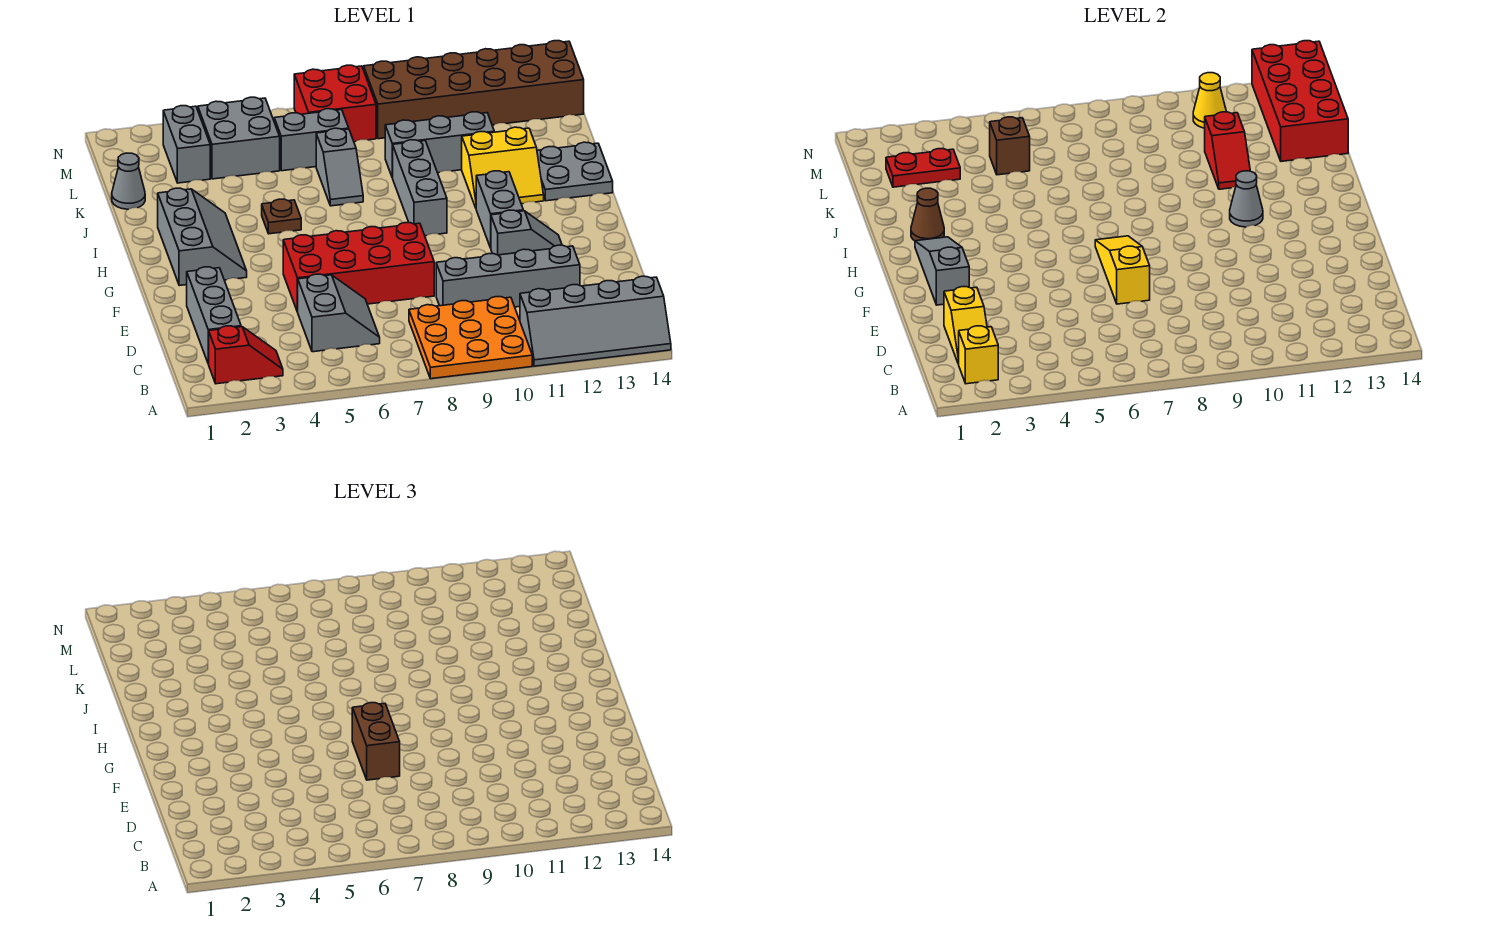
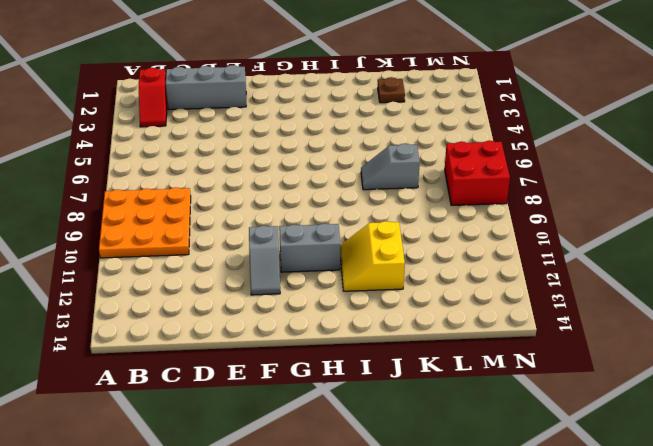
brown 1x1 plate [378,77,405,103] -> brown 1x1 plate moved to [262,199,301,234]
none -> grey 2x4 slope [520,276,671,366]
none -> grey 2x2 slope [298,274,380,352]
none -> grey 1x4 brick [436,245,580,307]
none -> red 2x4 brick [283,223,434,312]

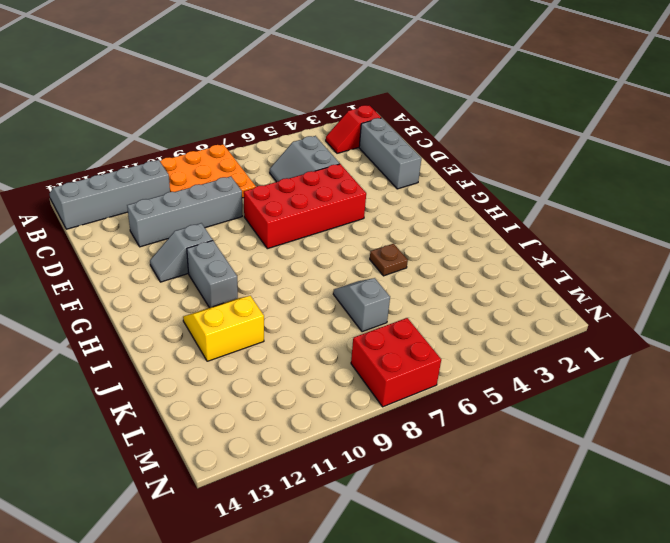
none -> grey 2x3 slope [158,188,247,286]
none -> grey 1x3 brick [393,140,447,236]
none -> grey 2x2 plate [537,142,613,201]
none -> grey 1x1 cone [112,153,145,209]

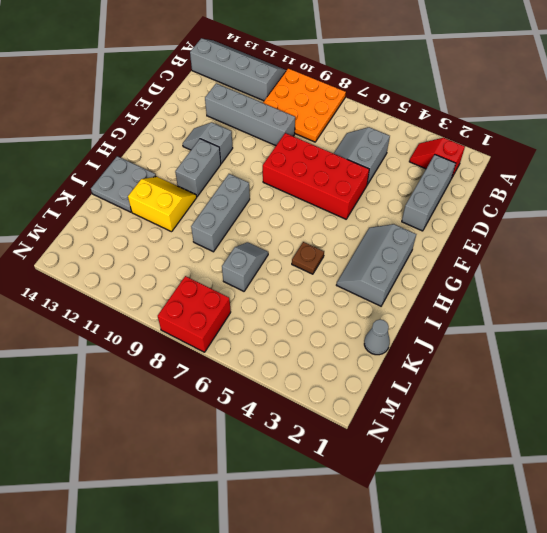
none -> grey 1x3 brick [385,112,494,178]
none -> grey 1x2 brick [163,106,210,183]
none -> grey 2x2 brick [198,97,280,179]
none -> grey 1x2 brick [274,109,349,171]

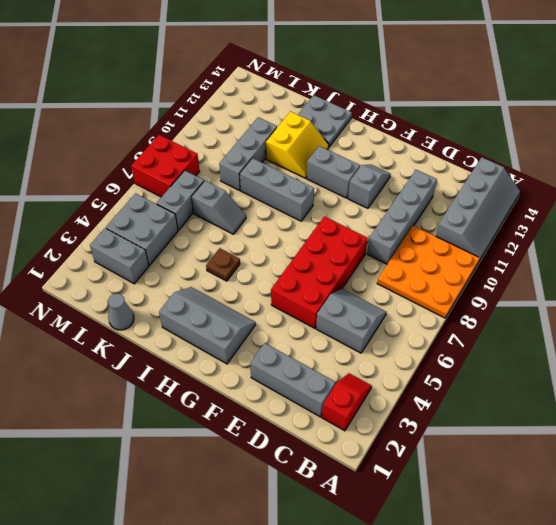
none -> brown 2x6 brick [364,41,584,139]
none -> yellow 1x1 brick [959,326,998,384]
none -> yellow 1x2 slope [944,287,987,364]
none -> yellow 1x3 slope [1095,236,1150,304]

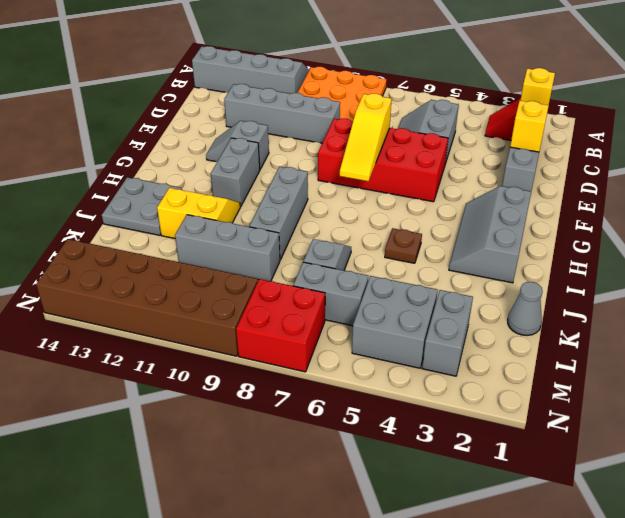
none -> grey 1x3 slope [915,237,969,305]
none -> grey 1x1 cone [1230,171,1263,227]
none -> brown 1x1 cone [911,188,944,241]
none -> red 1x2 slope [1205,112,1250,189]

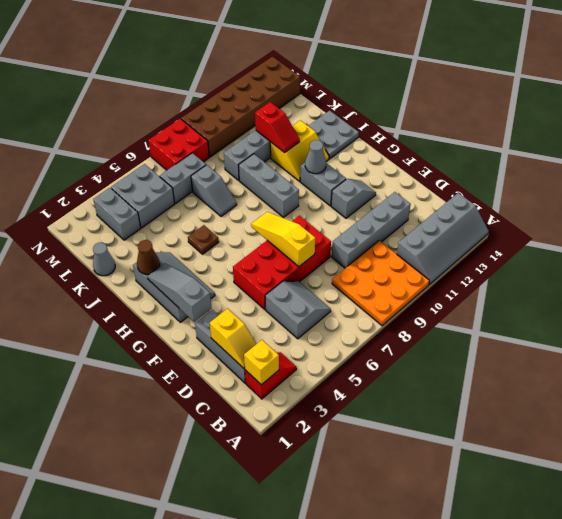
none -> red 2x4 brick [1252,41,1348,161]
none -> red 1x2 plate [886,149,960,187]
none -> brown 1x1 brick [990,117,1030,175]
none -> yellow 1x1 cone [1193,73,1226,128]

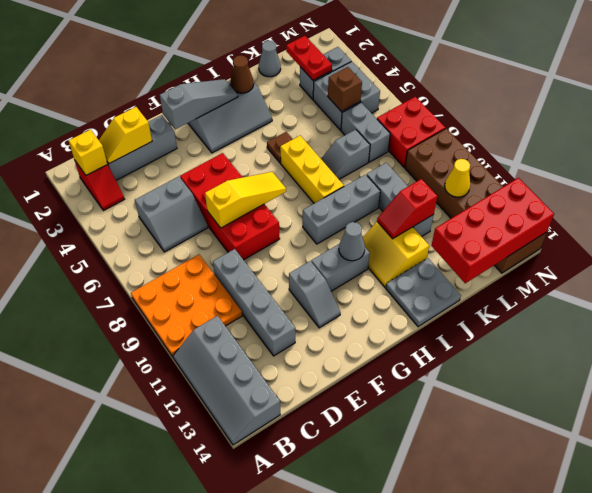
yellow 1x3 brick [280,136,344,203] -> none
none -> brown 1x2 brick [352,703,400,780]

